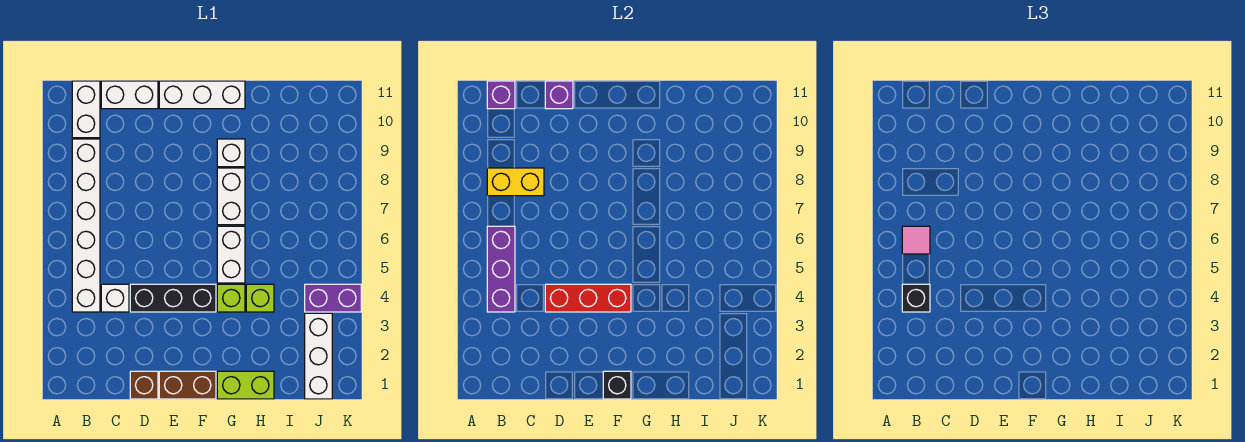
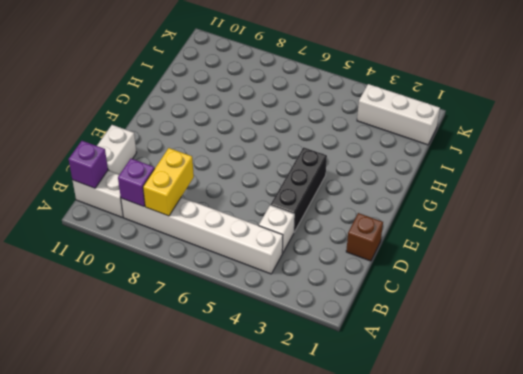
purple 1x1 brick [118,159,155,207] -> purple 1x1 brick moved to [545,81,573,109]
none -> brown 1x2 brick [159,371,216,399]
none -> white 1x3 brick [159,81,245,109]
none -> lime 1x2 brick [217,371,274,399]

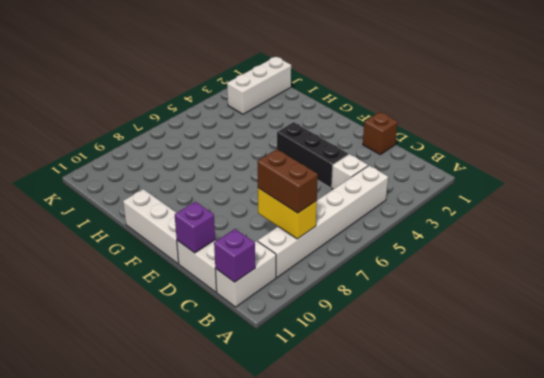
brown 1x2 brick [257,149,318,213] -> brown 1x2 brick moved to [159,371,216,399]
none -> lime 1x2 brick [217,371,274,399]
none -> lime 1x1 brick [217,284,245,312]
none -> white 1x2 brick [217,226,245,283]

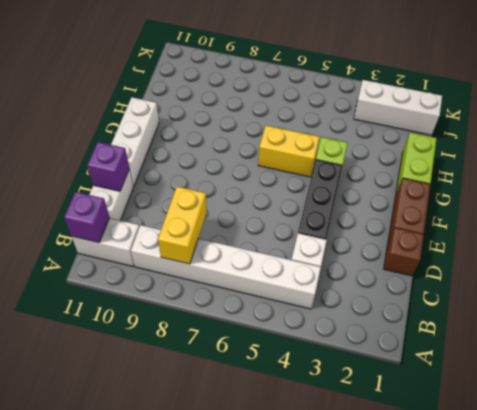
yellow 1x2 brick [258,125,319,177] -> white 1x2 brick [217,226,245,283]
none -> white 1x2 brick [217,168,245,225]
none -> white 1x1 brick [217,139,245,167]
none -> lime 1x1 brick [246,284,274,312]

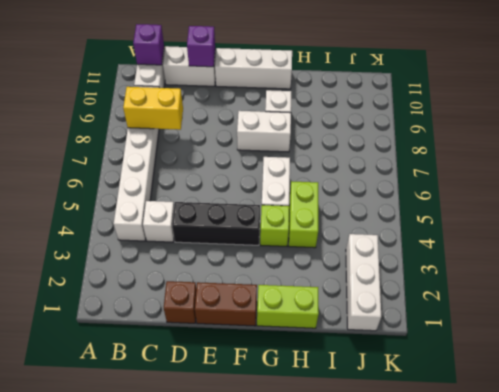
white 1x2 brick [237,111,291,152] -> white 1x2 brick turned to [217,168,245,225]
lime 1x2 brick [289,181,318,248] -> lime 1x1 brick [246,284,274,312]
none -> purple 1x2 brick [305,284,361,312]
none -> purple 1x3 brick [487,226,515,312]
none -> red 1x3 brick [545,284,631,312]

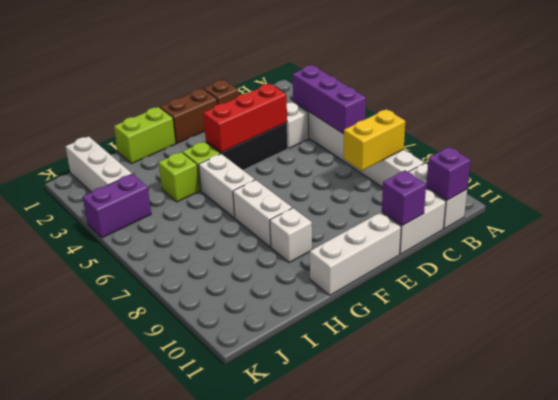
none -> black 1x1 brick [603,371,631,399]
none -> black 1x1 brick [902,284,930,312]
none -> pink 1x1 tile [902,226,930,254]

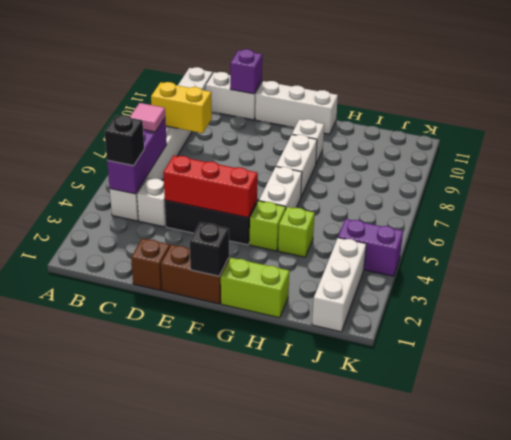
none -> purple 1x1 brick [487,81,515,109]

